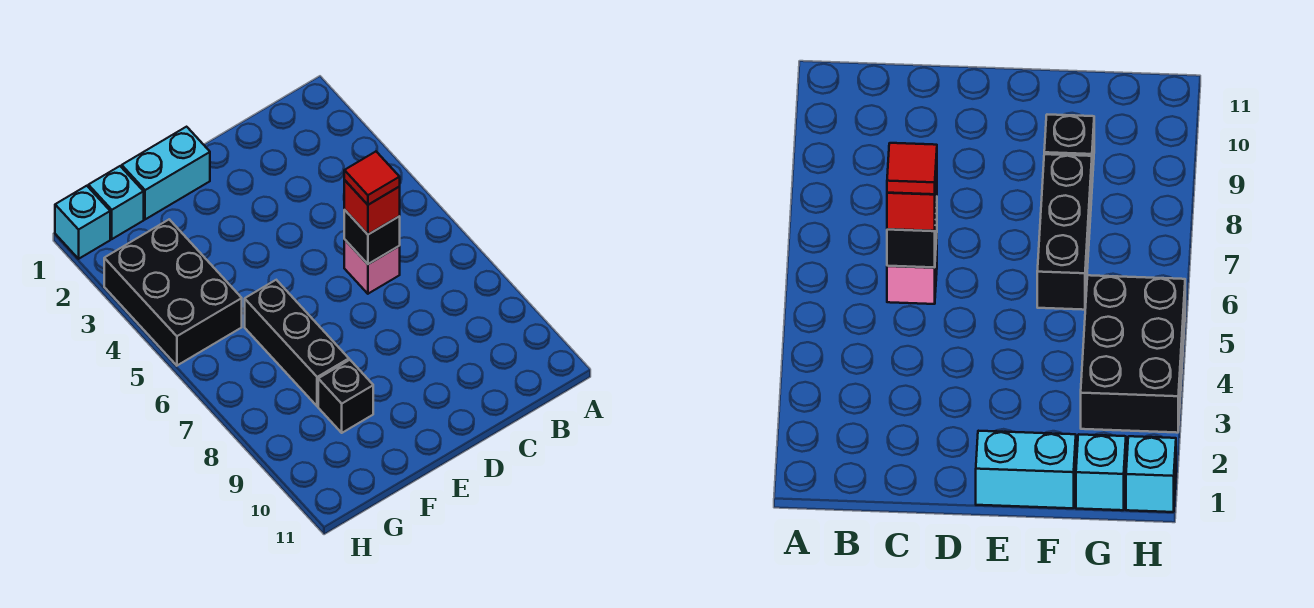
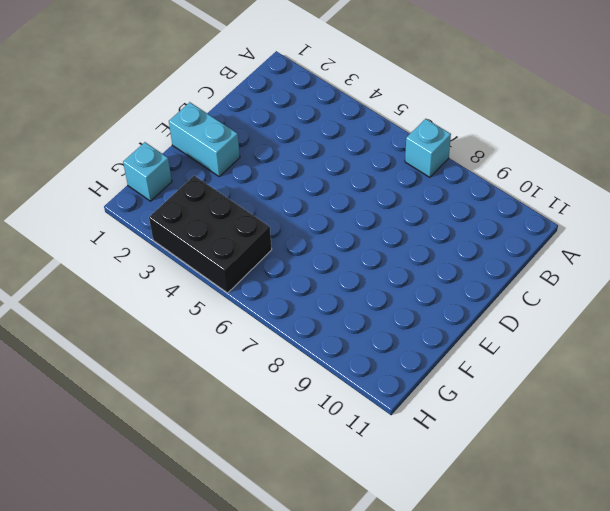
cyan 1x1 brick [405,119,451,177] -> cyan 1x1 brick moved to [55,186,110,259]
cyan 1x2 brick [169,102,240,176] -> cyan 1x2 brick turned to [122,127,210,219]
none -> pink 1x1 brick [344,240,400,294]
none -> black 1x3 brick [245,280,349,406]

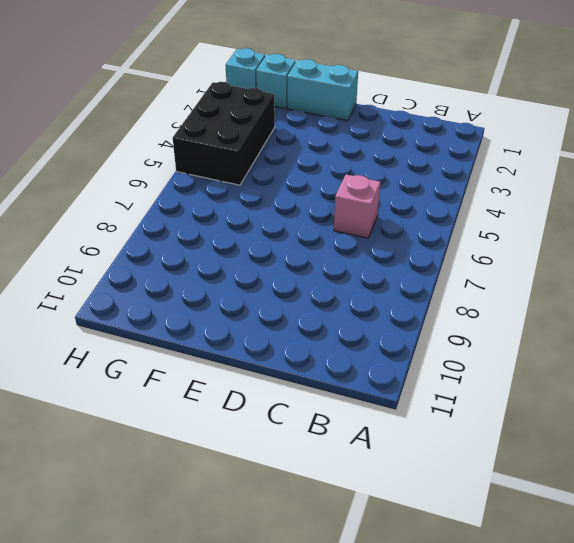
none -> black 1x3 brick [245,280,349,406]
none -> black 1x1 brick [318,360,373,433]

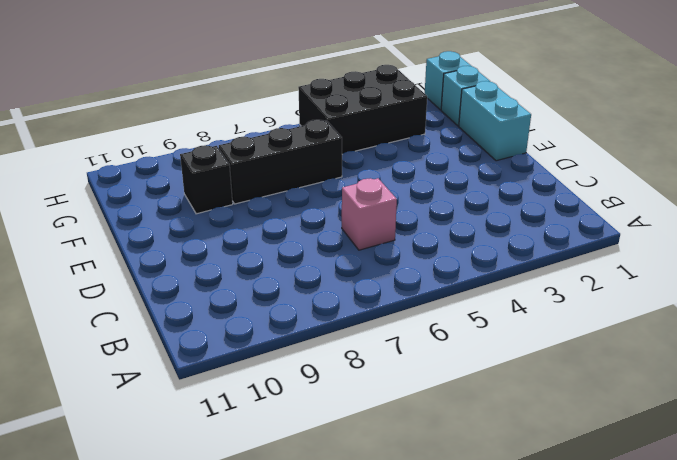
none -> black 1x1 brick [344,210,400,264]
none -> red 1x1 brick [344,180,400,234]

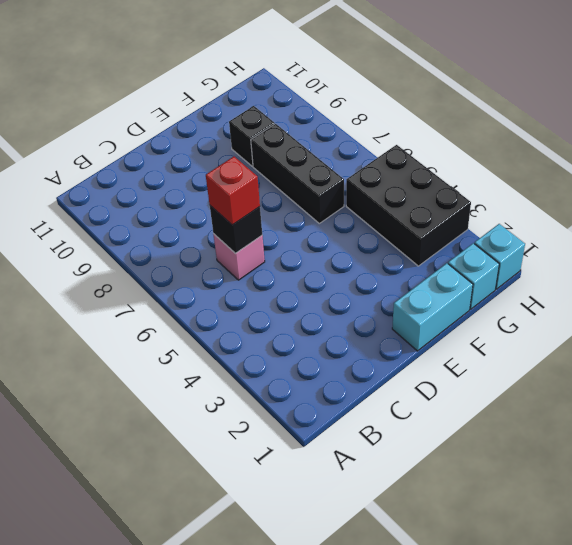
none -> red 1x1 tile [344,152,400,205]

